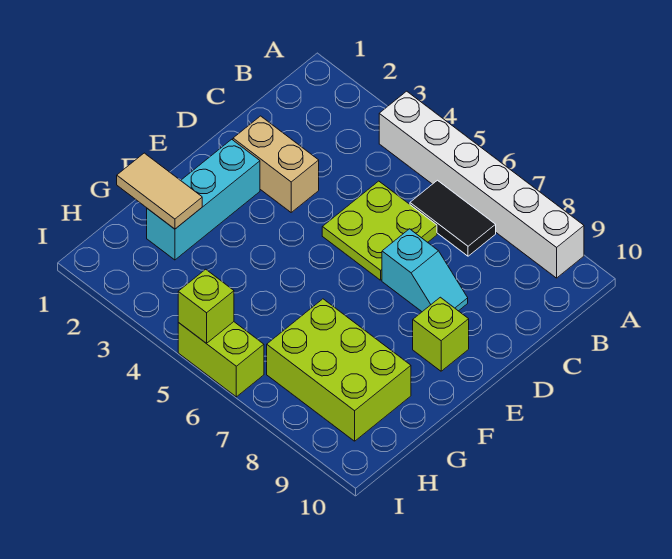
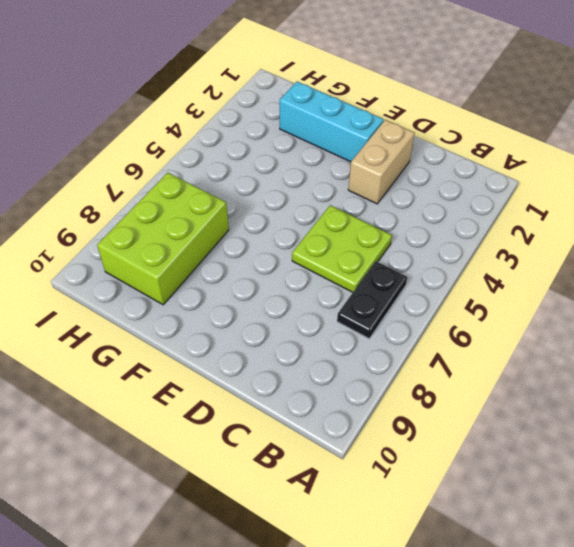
black 1x2 plate [337,261,407,339] -> black 1x2 tile [410,180,496,256]
none -> white 1x6 brick [379,91,584,278]
none -> cyan 1x2 slope [382,229,468,312]

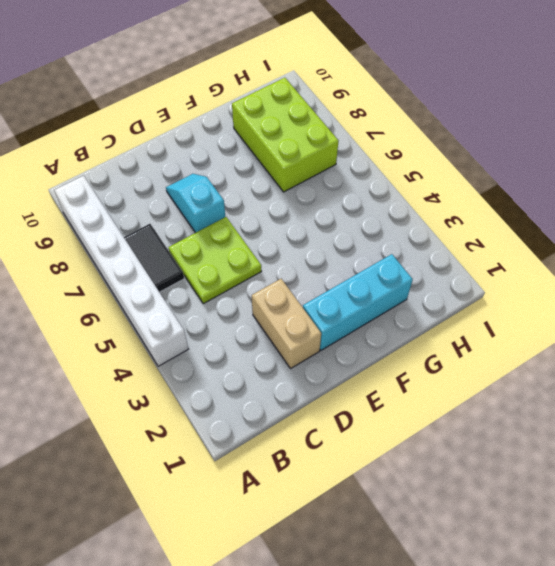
none -> lime 1x1 brick [413,297,469,371]
none -> lime 1x2 brick [178,322,264,397]

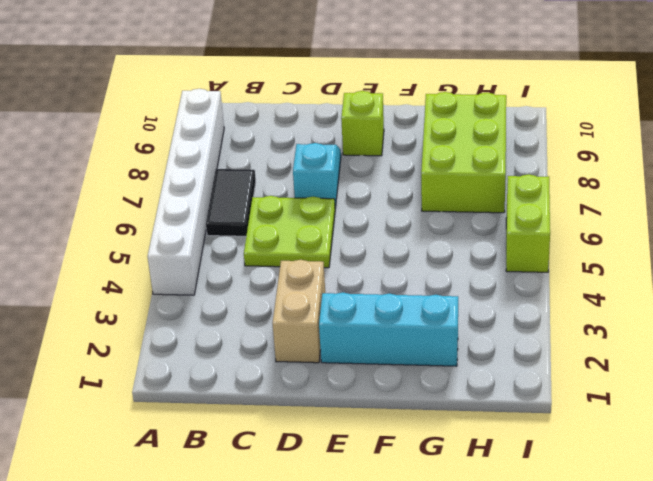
none -> tan 1x2 tile [117,153,202,229]
none -> lime 1x1 brick [178,269,234,343]

